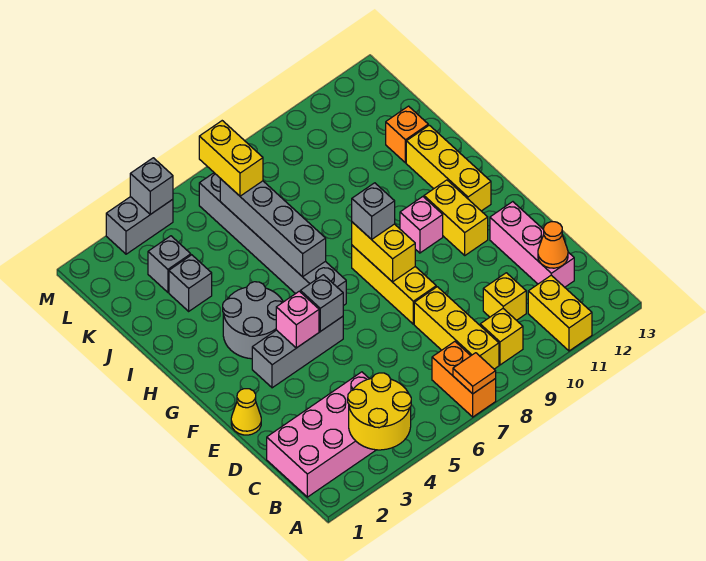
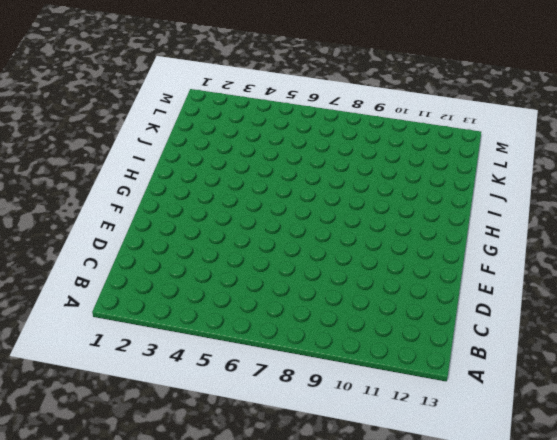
none -> orange 1x2 brick [432,342,496,417]
none -> yellow 1x2 brick [528,275,592,351]
none -> pink 2x4 brick [267,372,376,497]

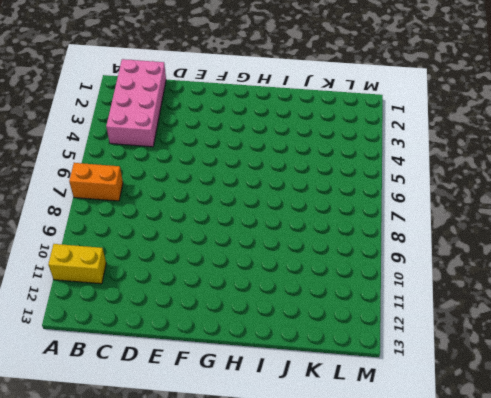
none -> yellow 1x3 brick [414,287,499,369]
none -> yellow 1x1 brick [480,309,523,365]
none -> yellow 1x1 brick [483,273,526,320]

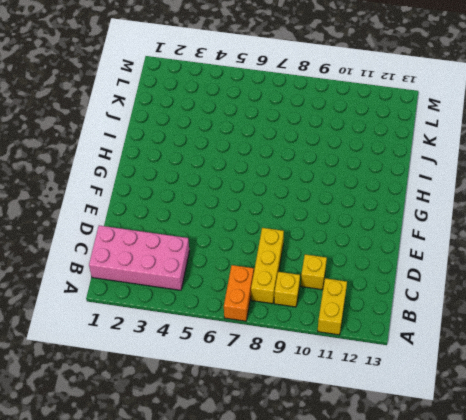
none -> pink 1x3 brick [490,202,574,287]
none -> yellow 1x1 cone [231,389,261,435]
none -> yellow 1x3 brick [352,245,436,324]

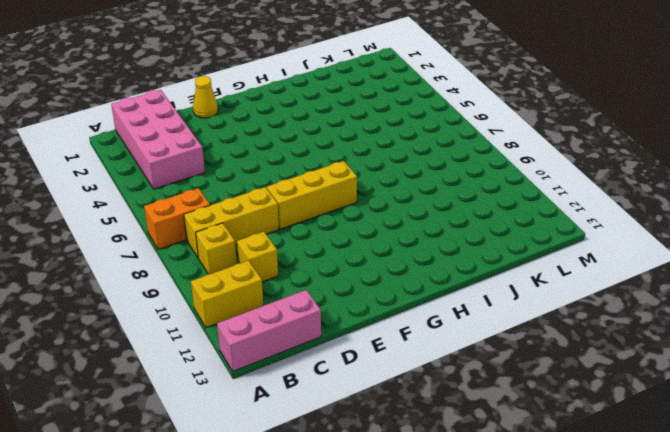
pink 1x3 brick [217,290,321,371] -> pink 1x3 brick moved to [490,202,574,287]
none -> grey 1x3 brick [252,316,343,388]
none -> yellow 1x2 brick [424,180,488,255]
none -> grey 2x2 round brick [223,282,283,359]

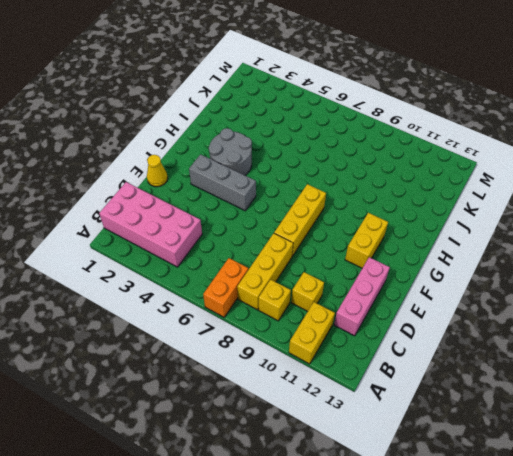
none -> grey 1x6 brick [199,173,346,306]
none -> pink 1x1 brick [400,197,443,253]
none -> yellow 1x3 brick [406,125,491,211]

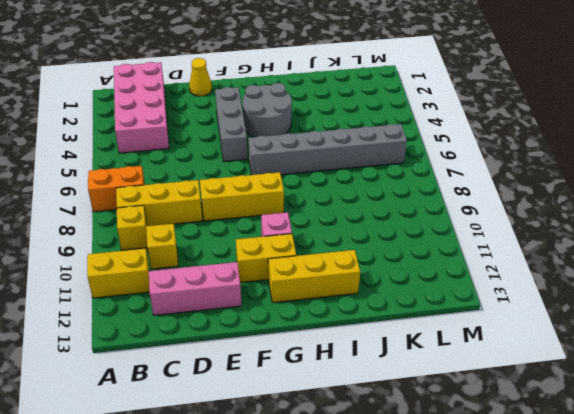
none -> grey 1x1 brick [169,255,212,311]
none -> orange 1x1 brick [386,106,428,163]
none -> grey 1x1 brick [148,236,191,292]

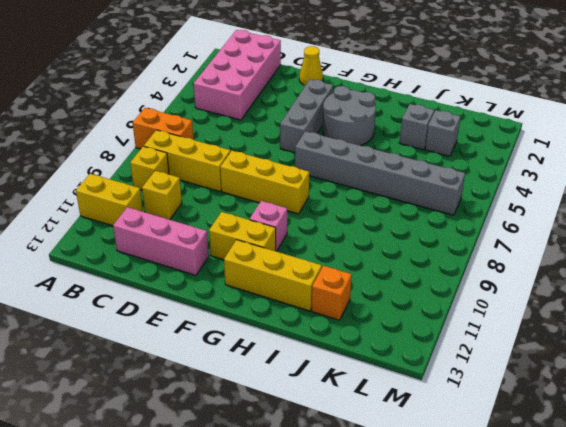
none -> grey 1x2 brick [106,197,173,254]
none -> yellow 2x2 round brick [348,373,411,450]
none -> orange 1x1 tile [453,353,496,394]

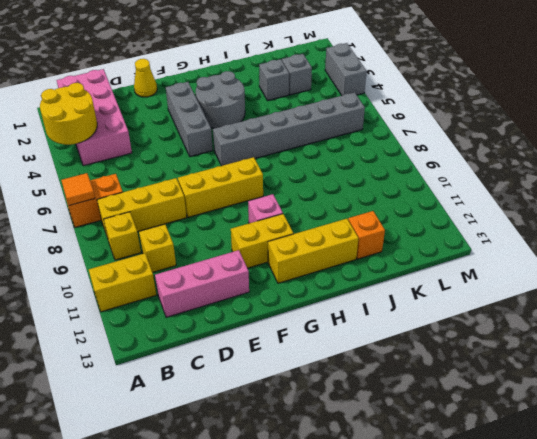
none -> orange 1x1 cone [538,222,568,268]
none -> pink 1x1 brick [276,291,319,348]
none -> grey 1x1 brick [300,275,343,331]

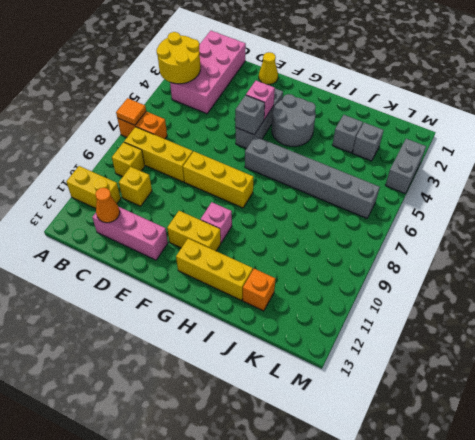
none -> yellow 1x2 brick [352,222,415,282]
none -> grey 1x4 brick [220,179,326,277]
none -> grey 1x1 brick [130,158,173,214]

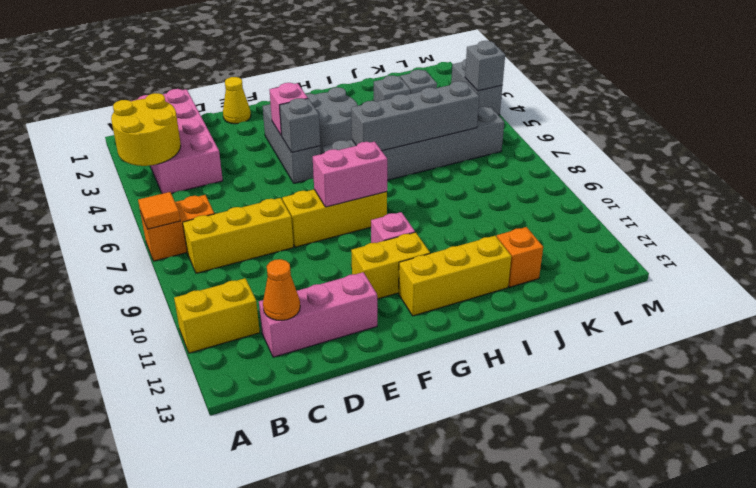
pink 1x2 brick [313,142,387,207] -> yellow 1x2 brick [352,222,415,282]
none -> yellow 1x1 brick [480,309,523,365]
none -> yellow 1x1 brick [483,273,526,320]
none -> grey 1x1 brick [352,183,395,239]

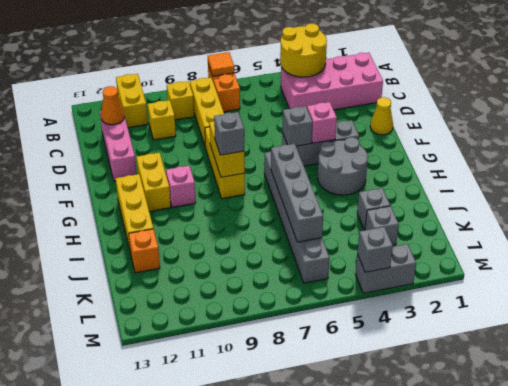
none -> yellow 1x2 brick [199,121,263,196]

